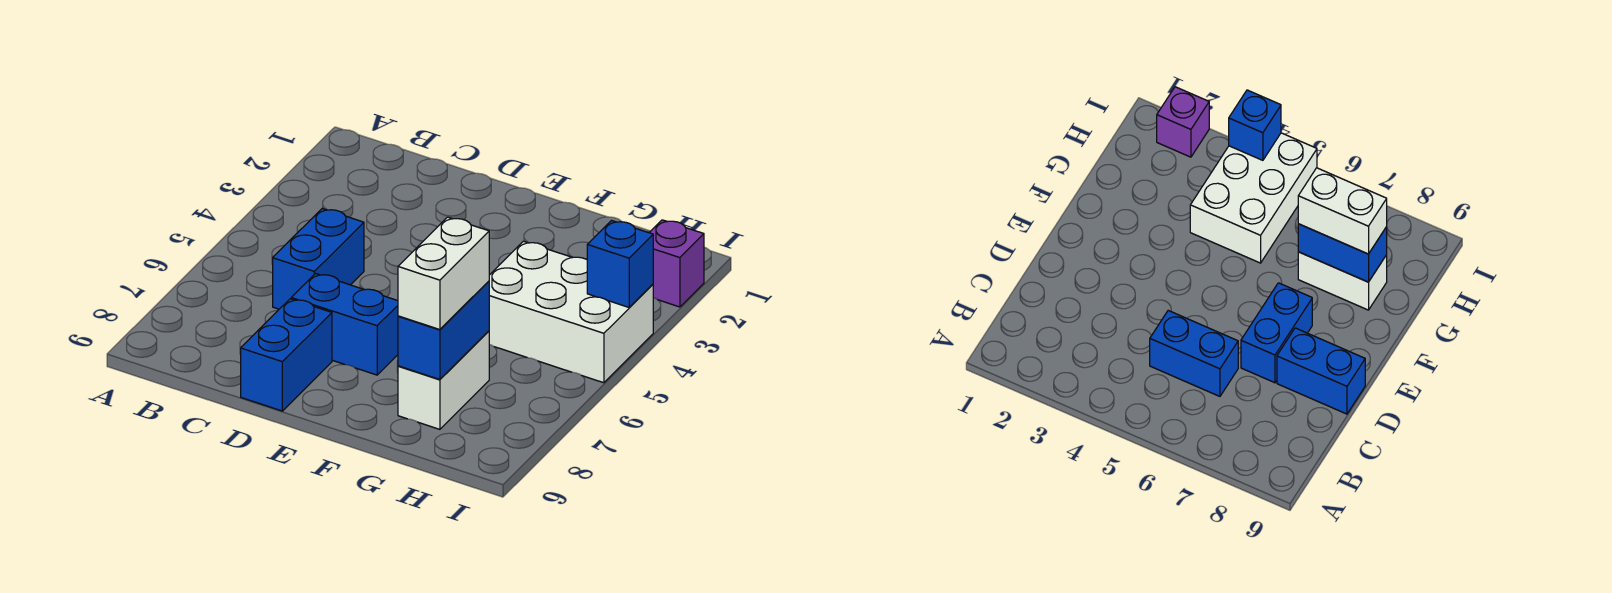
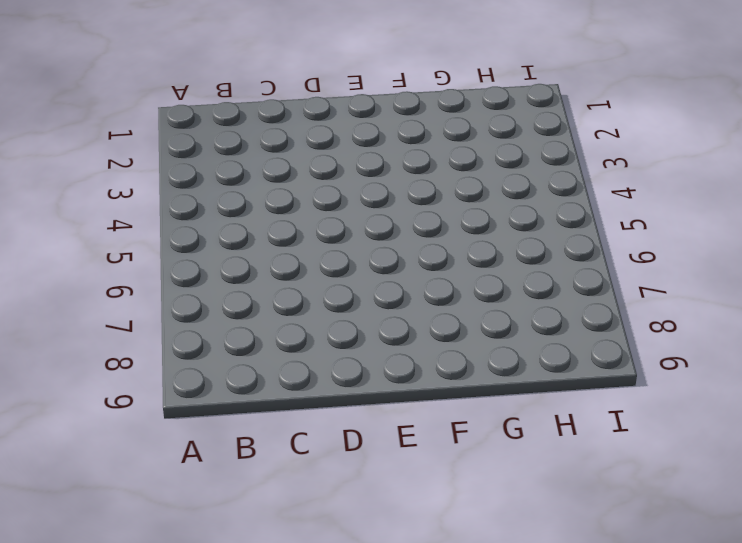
none -> blue 1x2 brick [273,208,364,309]
none -> blue 1x2 brick [291,274,398,375]

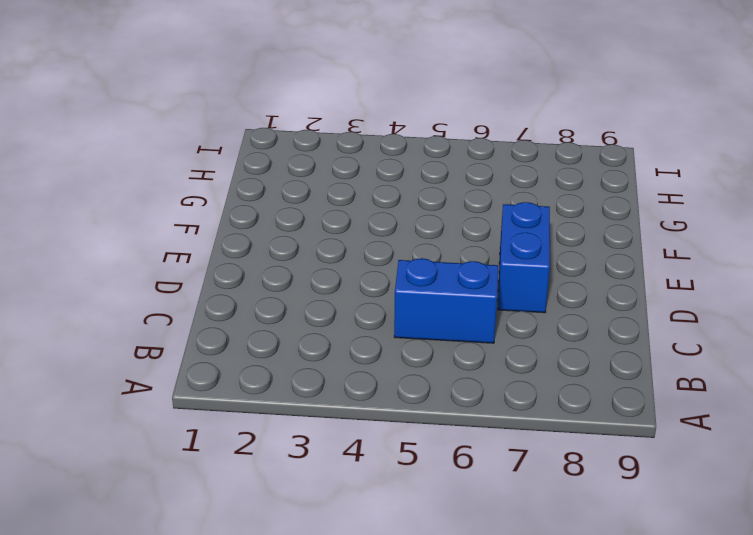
none -> blue 1x2 brick [241,299,332,411]
none -> white 2x3 brick [489,241,653,383]

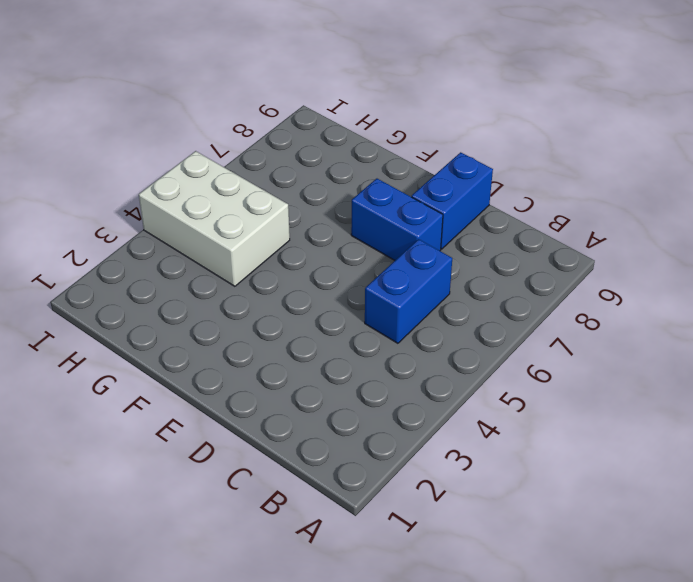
none -> white 1x2 brick [398,331,489,429]
none -> purple 1x1 brick [649,220,704,307]

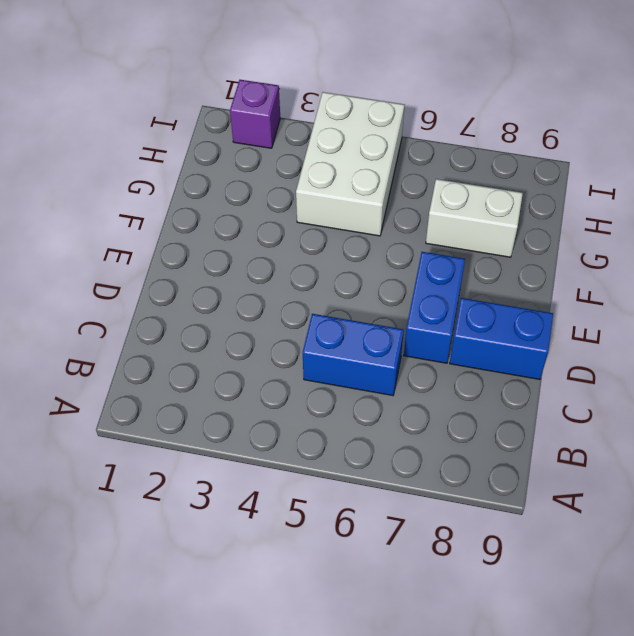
none -> blue 1x2 brick [398,281,489,379]
none -> blue 1x1 brick [587,221,653,307]

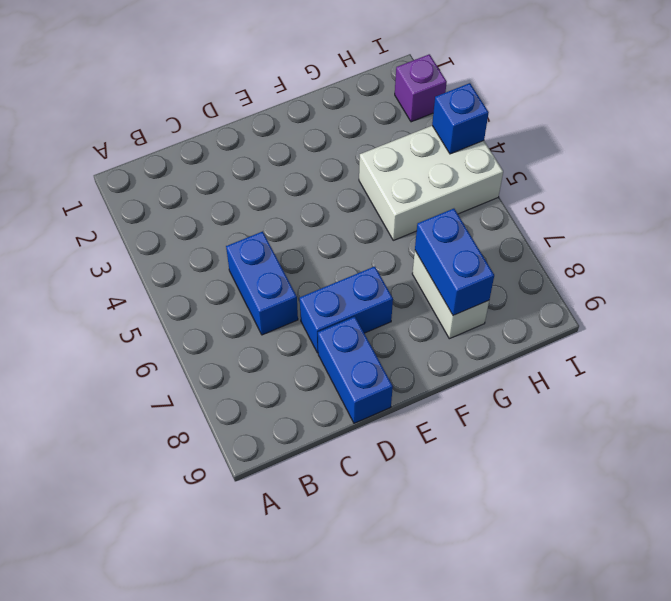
none -> white 1x2 brick [398,217,489,330]

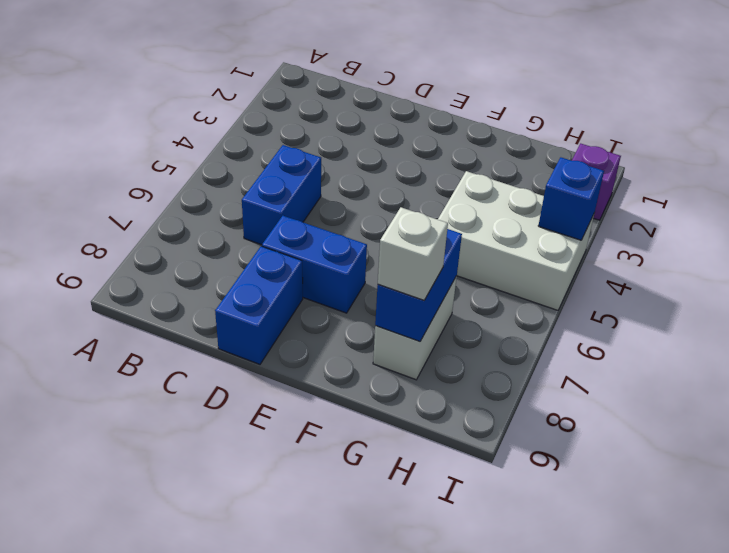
white 1x1 brick [378,207,448,300] -> white 1x2 brick [398,217,489,330]

